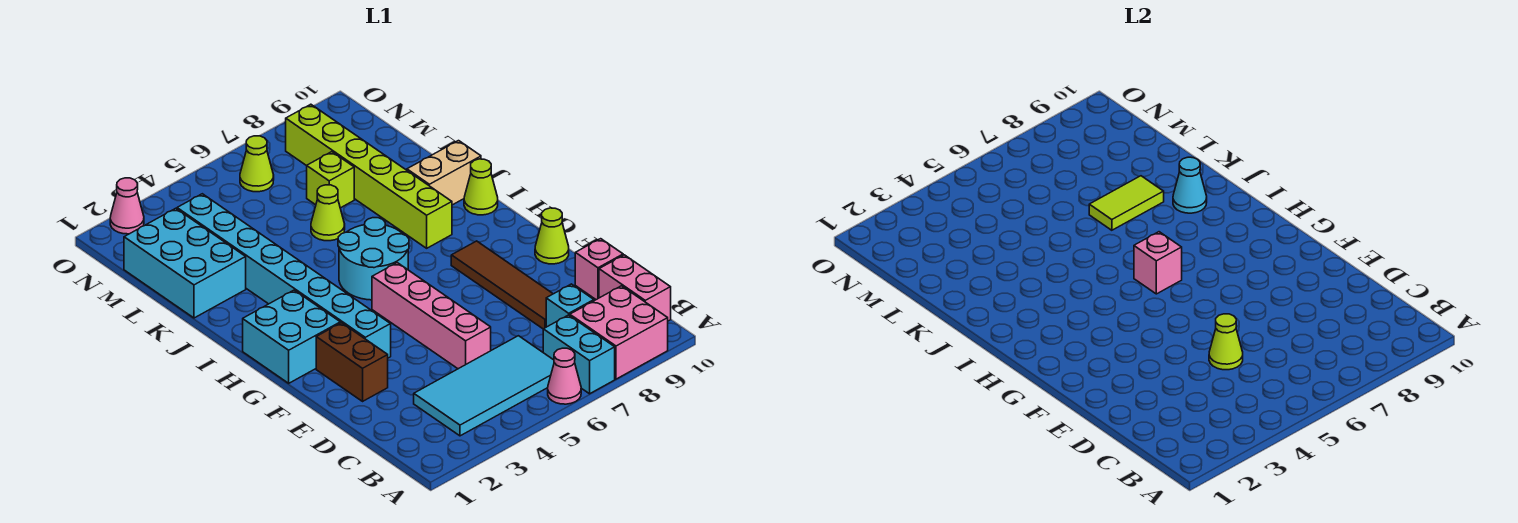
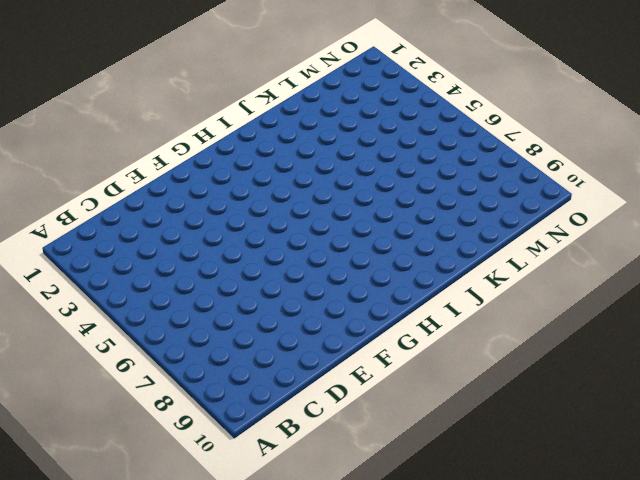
none -> pink 1x1 cone [548,348,581,404]
none -> cyan 1x2 brick [543,315,615,394]
none -> pink 2x2 brick [570,286,668,379]

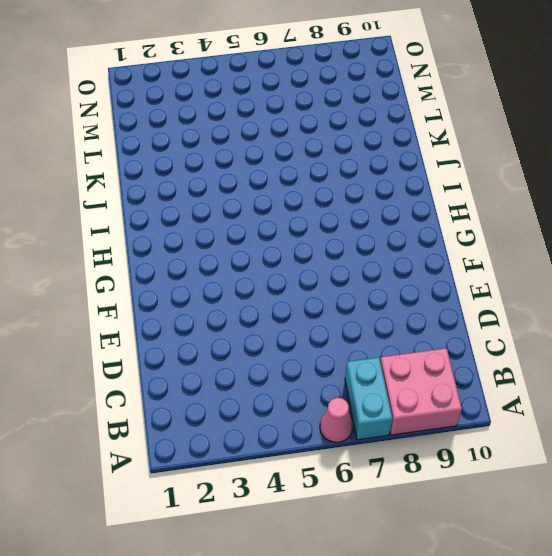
none -> cyan 2x4 tile [414,336,554,436]
none -> pink 1x2 brick [599,255,671,321]
none -> cyan 1x1 brick [546,284,594,327]

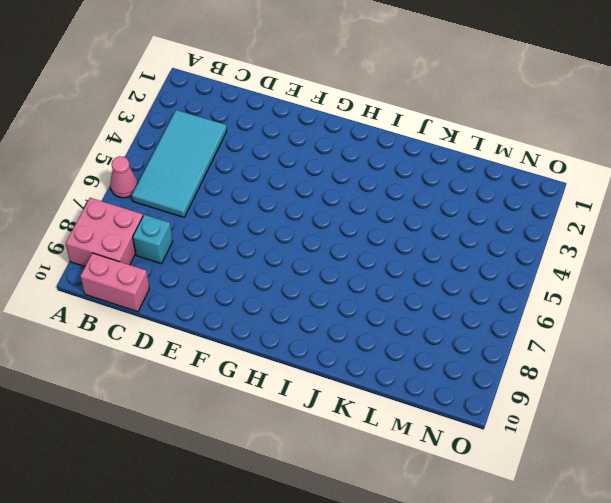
none -> cyan 1x2 brick [543,315,615,394]
none -> pink 1x4 brick [372,263,491,369]
none -> brown 1x4 tile [451,241,553,329]

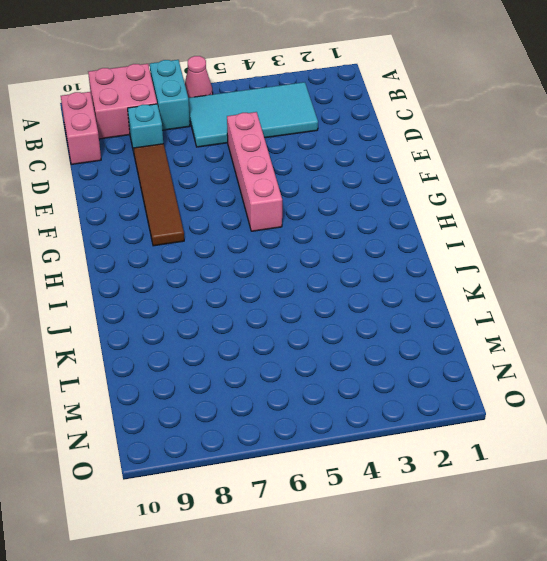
none -> pink 1x1 brick [575,239,623,300]
none -> brown 1x2 brick [316,323,388,401]
none -> cyan 1x8 brick [177,194,391,358]

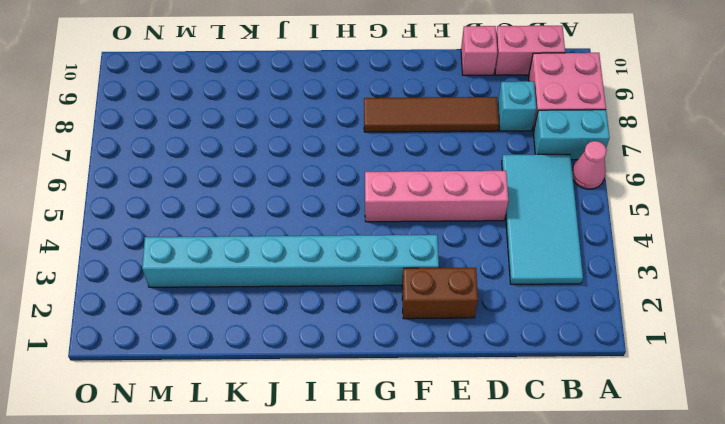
none -> lime 1x1 cone [535,208,569,264]
none -> cyan 2x2 brick [243,290,340,383]
none -> cyan 2x2 round brick [338,218,409,300]

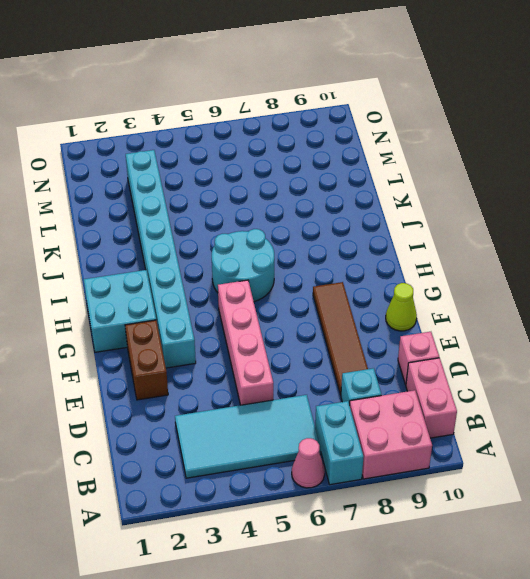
none -> lime 1x6 brick [286,104,452,248]
none -> lime 1x1 cone [464,159,498,215]
none -> tan 1x2 brick [407,141,481,205]

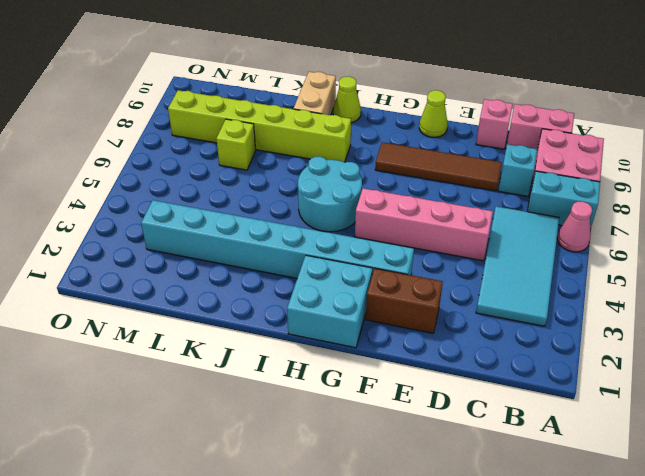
none -> cyan 2x3 brick [124,208,246,318]
none -> lime 1x1 cone [311,185,345,241]
none -> lime 1x1 cone [240,136,274,192]

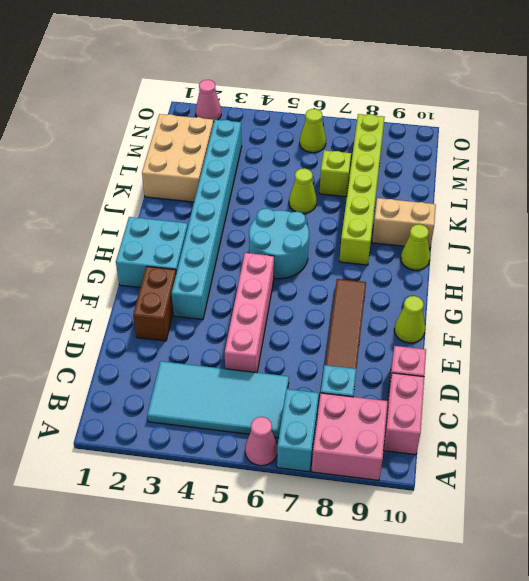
tan 2x3 brick [142,114,213,202] -> cyan 2x3 brick [124,208,246,318]
none -> lime 1x1 cone [1209,314,1243,370]
none -> pink 1x1 brick [1134,232,1182,294]
none -> cyan 1x1 cone [1173,157,1207,213]

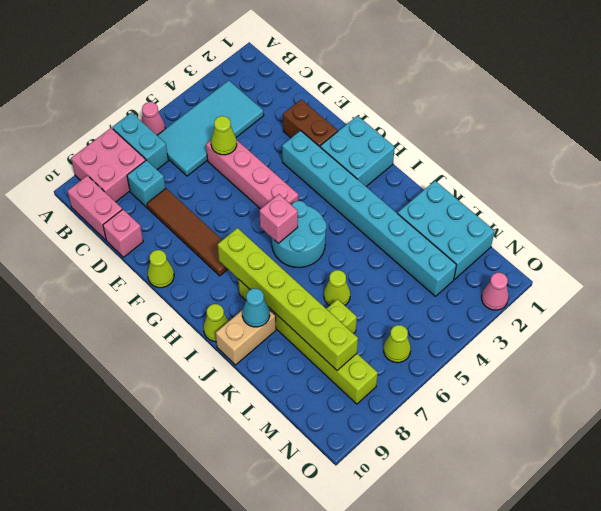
lime 1x6 brick [218,228,358,370] -> lime 1x2 tile [1089,176,1164,230]

